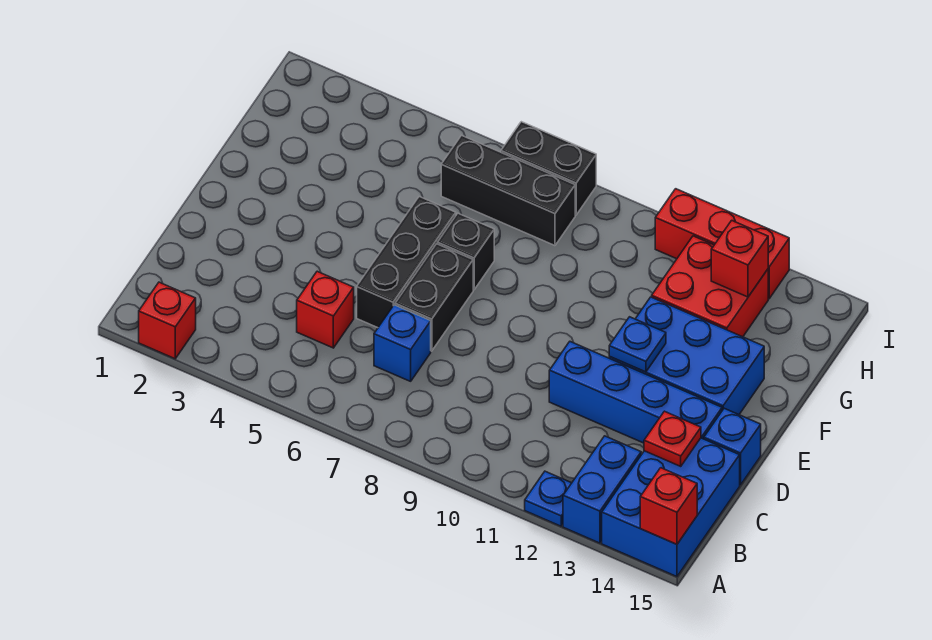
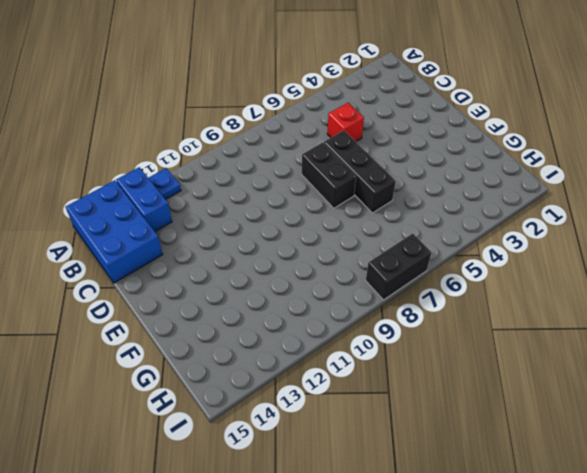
none -> red 1x1 brick [139,282,196,359]
none -> blue 1x1 brick [374,305,431,381]
none -> blue 1x4 brick [549,342,722,443]

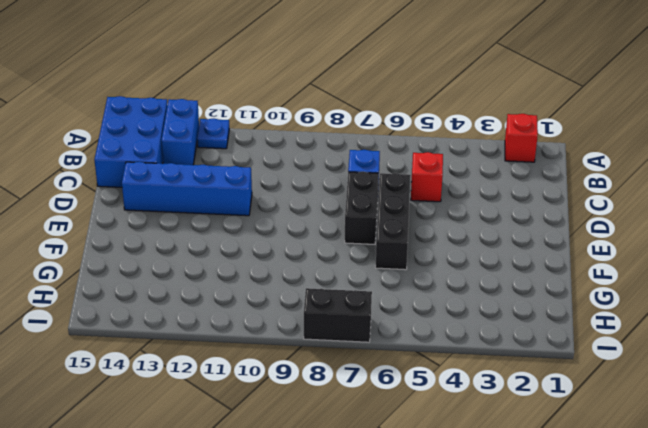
none -> blue 1x1 brick [704,408,761,485]
none -> blue 2x3 brick [609,297,764,414]
none -> black 1x1 brick [437,213,494,290]

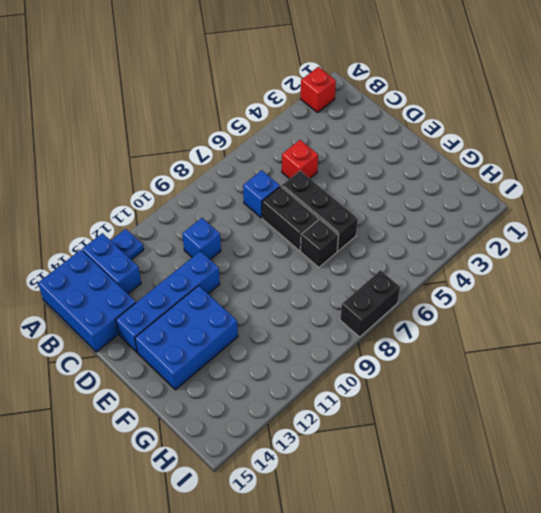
blue 1x1 brick [182,218,221,260] -> blue 1x1 brick moved to [704,408,761,485]
none -> red 2x2 brick [652,236,768,337]
none -> black 1x3 brick [441,135,575,246]
none -> red 1x3 brick [655,189,789,299]

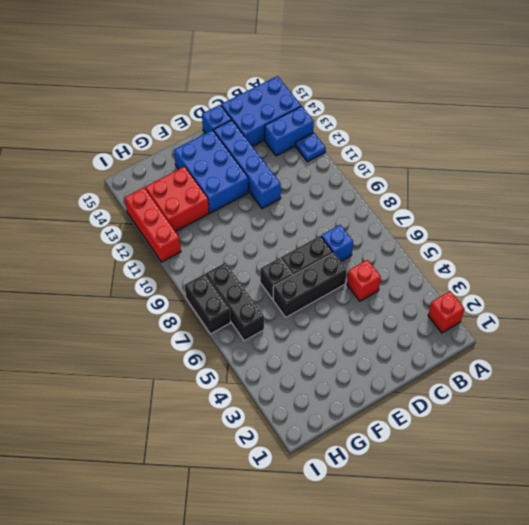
none -> red 1x1 brick [640,468,697,544]
none -> red 1x1 plate [644,411,701,466]
none -> blue 1x1 plate [609,317,666,372]

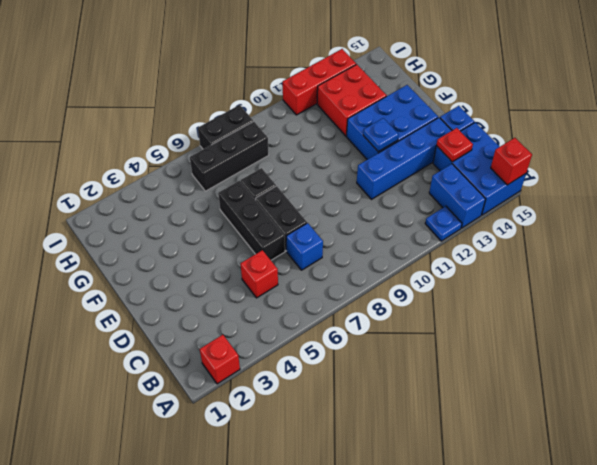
none -> red 1x1 brick [711,220,768,297]

